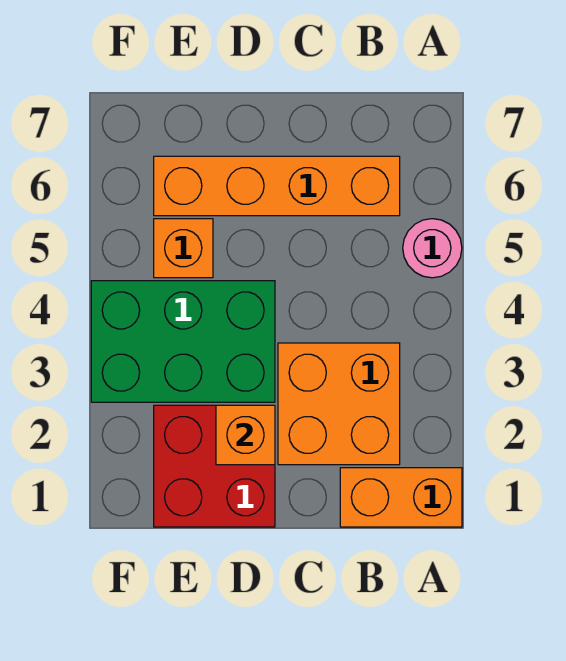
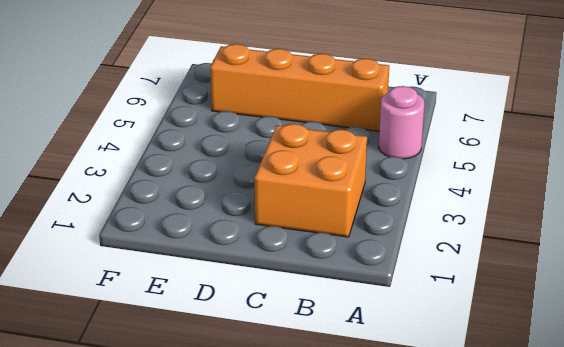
none -> orange 1x2 brick [340,468,462,527]
none -> red 2x2 brick [154,405,275,527]

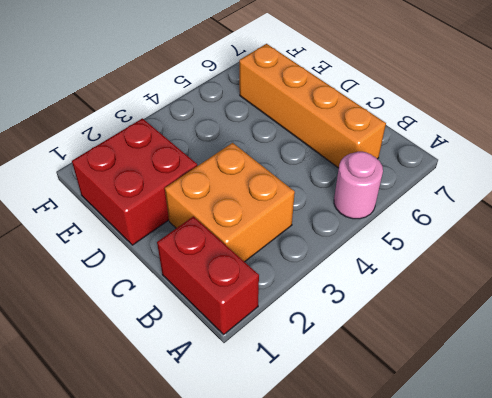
red 1x2 brick [157,216,259,334] -> orange 1x2 brick [340,468,462,527]
none -> green 2x3 brick [91,281,275,402]
none -> orange 1x1 brick [154,219,213,278]

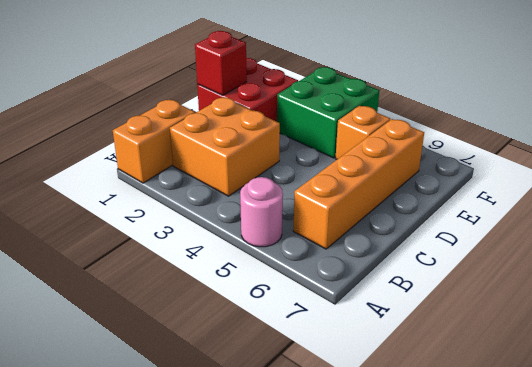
red 1x1 brick [195,31,247,95] -> none
green 2x2 brick [277,67,380,158] -> green 2x3 brick [91,281,275,402]
none -> orange 1x1 brick [216,405,275,465]

